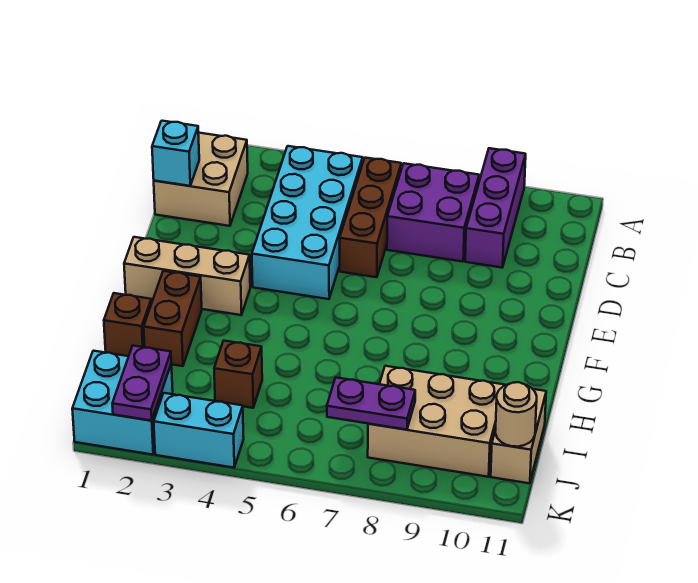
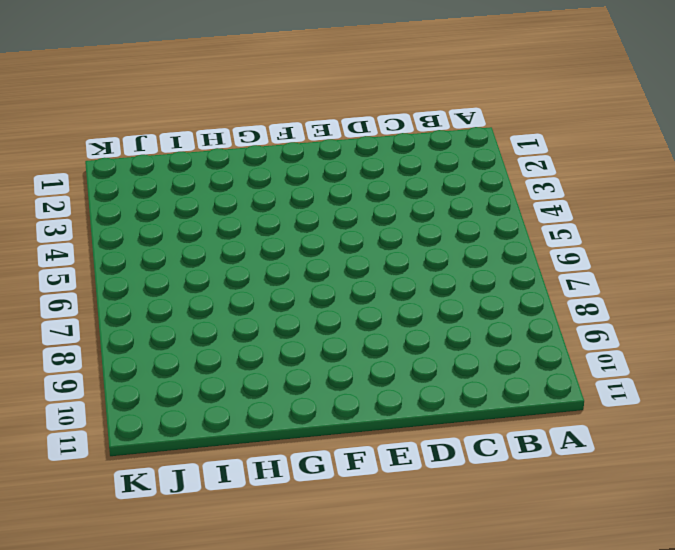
none -> purple 1x3 brick [465,148,526,268]
none -> tan 2x2 brick [154,133,248,226]
none -> cyan 2x4 brick [252,146,363,299]

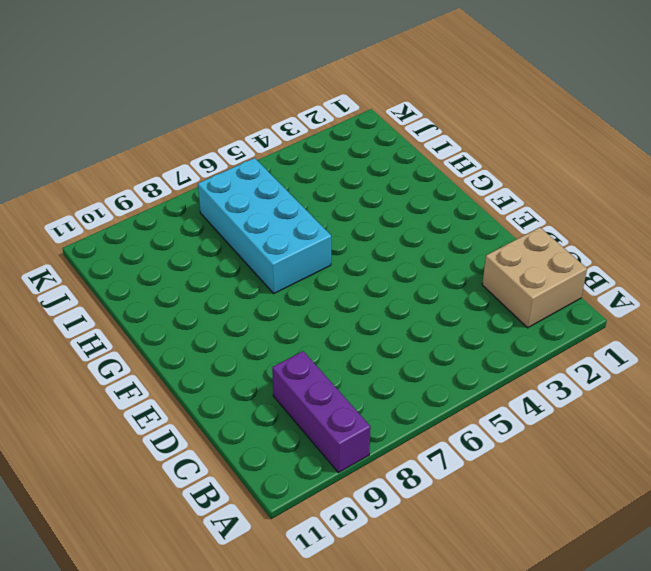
cyan 2x4 brick [198,158,331,293] -> cyan 2x4 brick moved to [252,146,363,299]
none -> brown 1x3 brick [340,158,402,277]
none -> purple 2x2 brick [387,163,479,262]
none -> tan 1x3 brick [124,237,250,315]

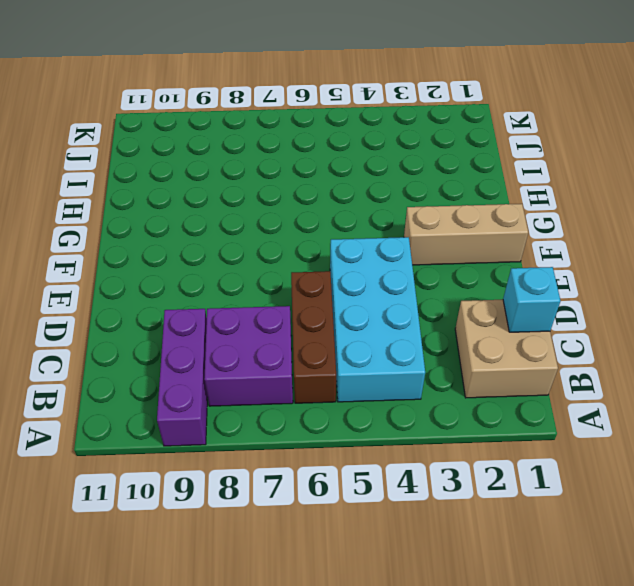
none -> brown 1x2 brick [144,271,202,366]
none -> brown 1x1 brick [104,293,151,356]
none -> brown 1x1 brick [214,341,262,408]

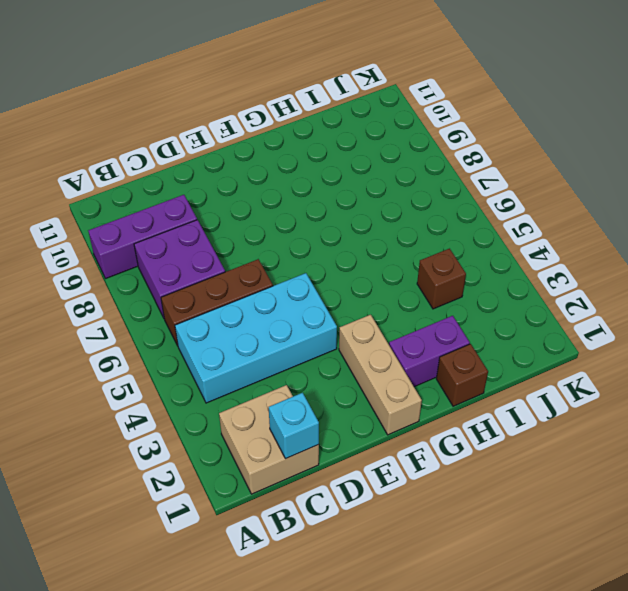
purple 1x2 brick [389,316,470,387] -> brown 1x2 brick [144,271,202,366]
none -> tan 2x3 brick [368,366,505,477]
none -> tan 1x2 brick [491,389,546,483]
none -> cyan 2x2 brick [72,351,173,455]

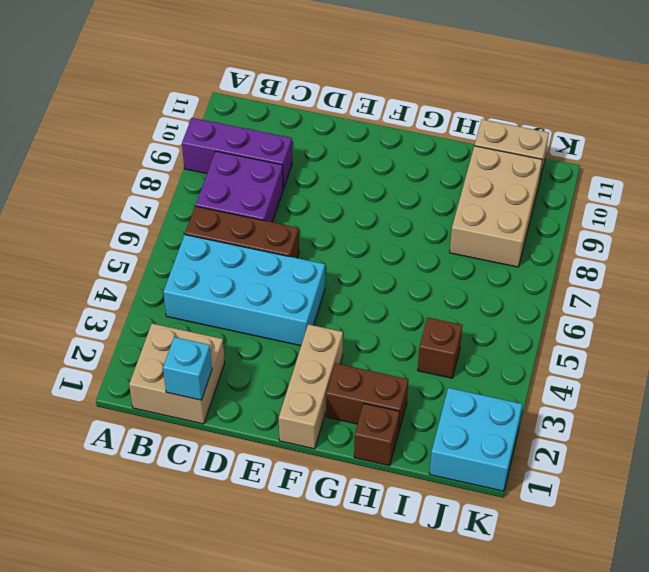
none -> cyan 1x2 brick [154,393,244,468]
none -> purple 1x2 plate [112,346,171,421]
none -> purple 1x2 plate [327,378,415,430]

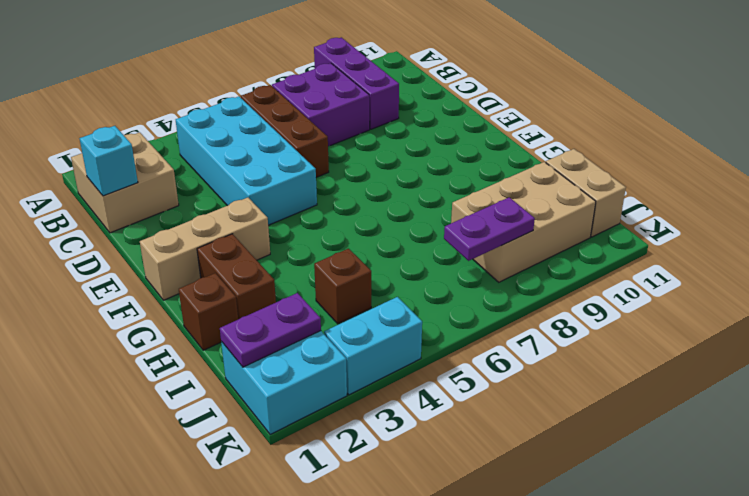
purple 1x2 plate [220,293,321,367] -> purple 1x2 plate turned to [112,346,171,421]
none -> tan 1x1 round brick [495,382,537,447]

